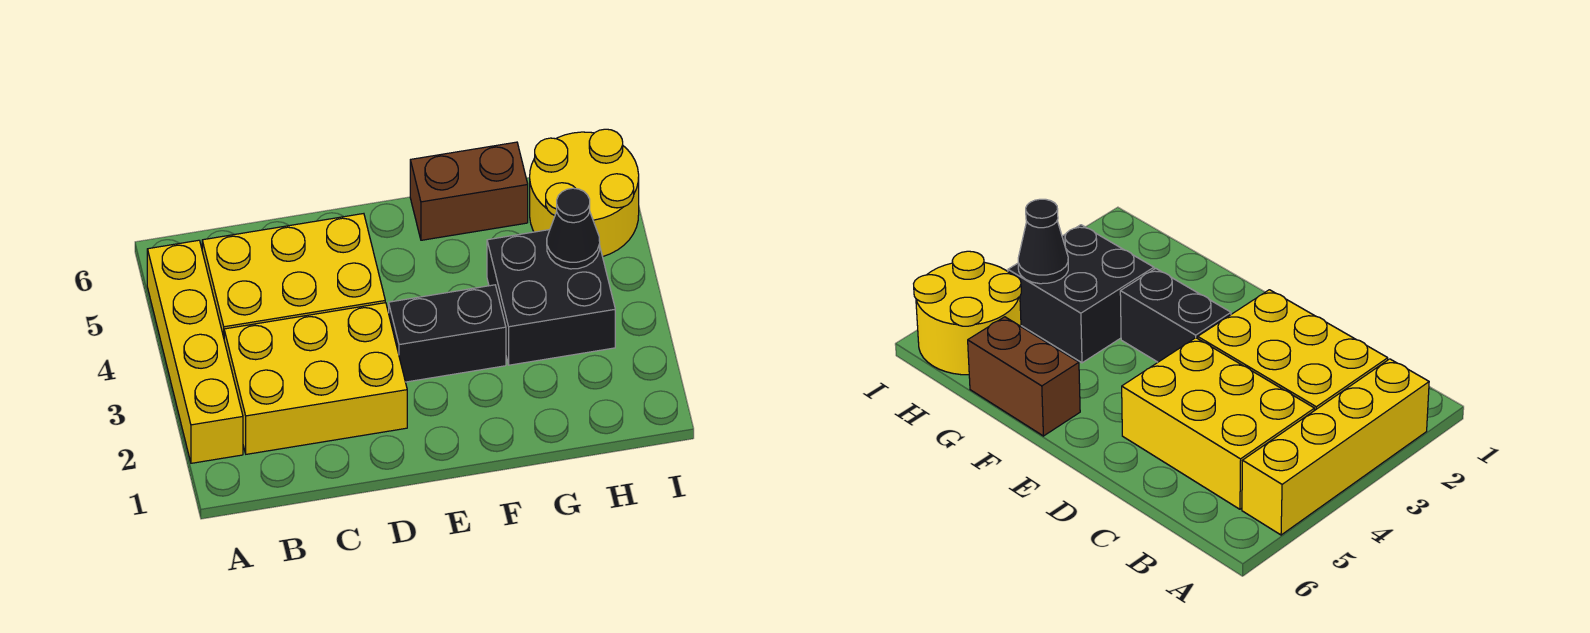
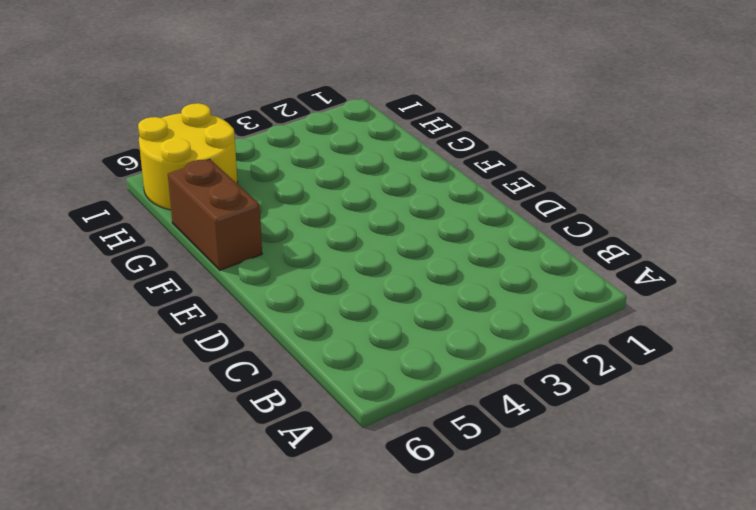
none -> yellow 1x4 brick [147,240,243,463]
none -> yellow 2x3 brick [224,303,407,454]

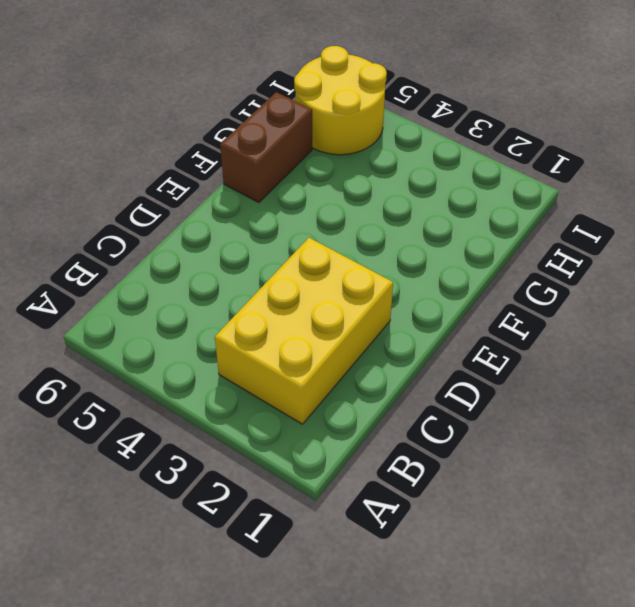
none -> yellow 1x4 brick [147,240,243,463]
none -> yellow 2x3 brick [202,214,385,337]

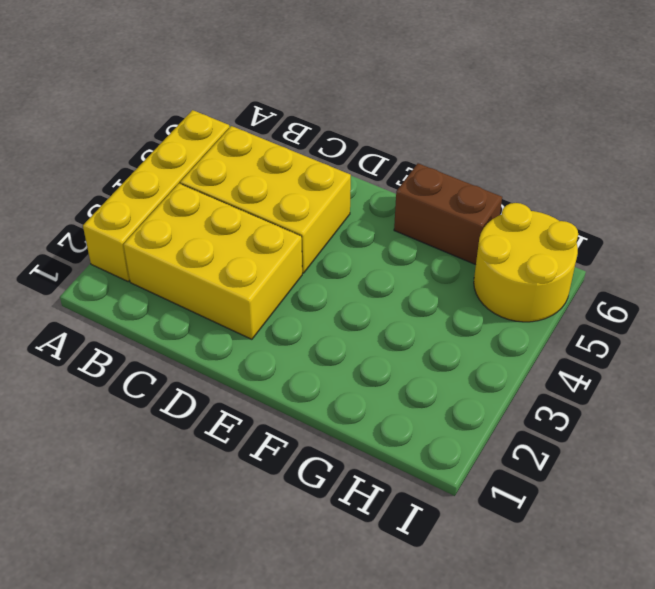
none -> black 1x2 brick [389,285,506,382]
none -> black 2x2 brick [487,230,615,365]

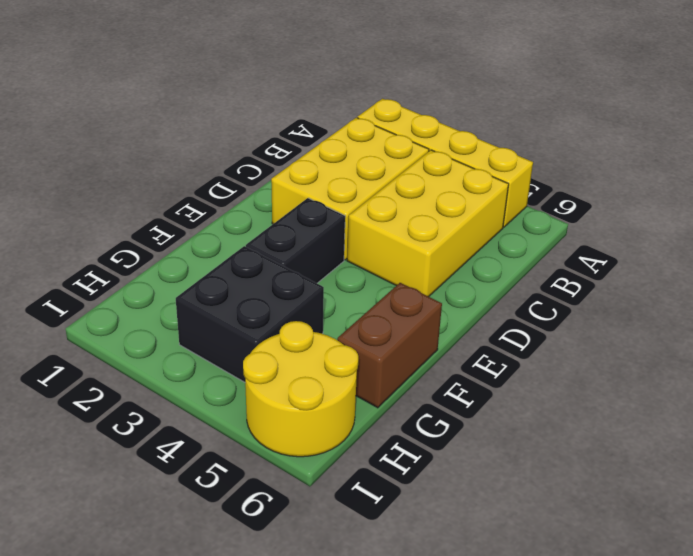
none -> black 1x1 cone [547,188,600,269]

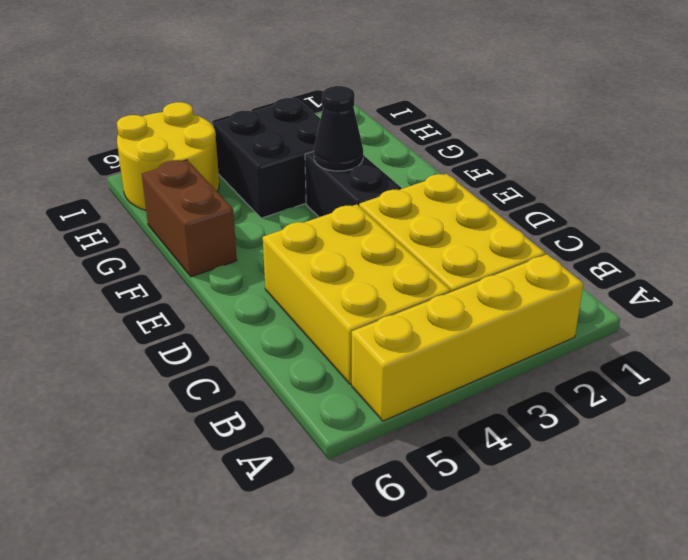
black 1x1 cone [314,86,363,171] -> black 1x1 cone moved to [547,188,600,269]

